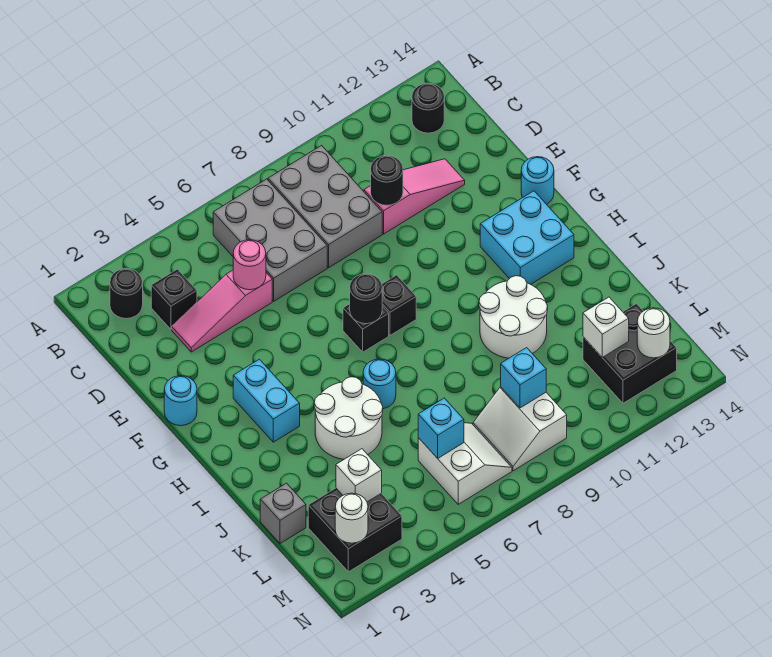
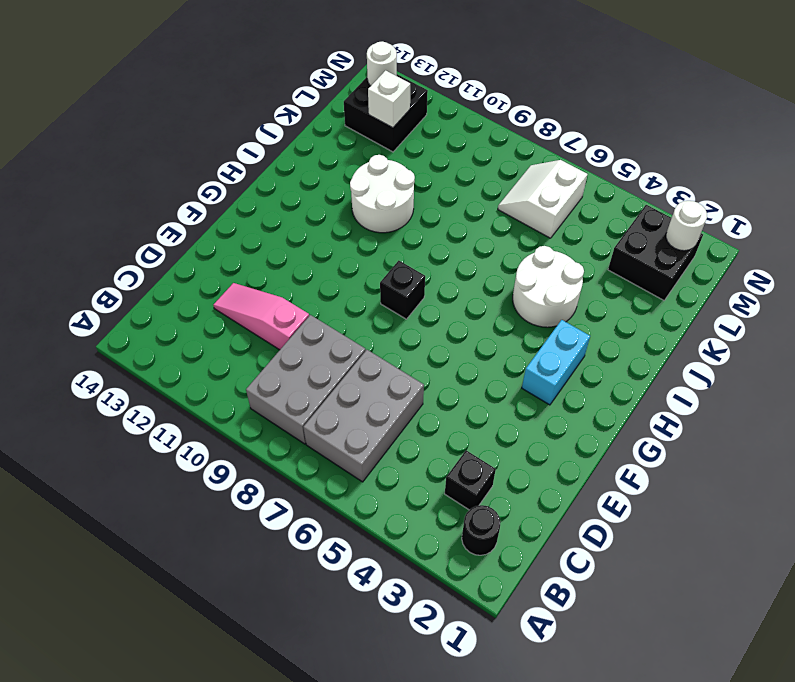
none -> black 1x1 round brick [412,83,444,133]
none -> pink 1x3 slope [172,270,272,352]
none -> cyan 1x1 round brick [164,376,197,426]
none -> cyan 1x1 round brick [521,157,554,204]

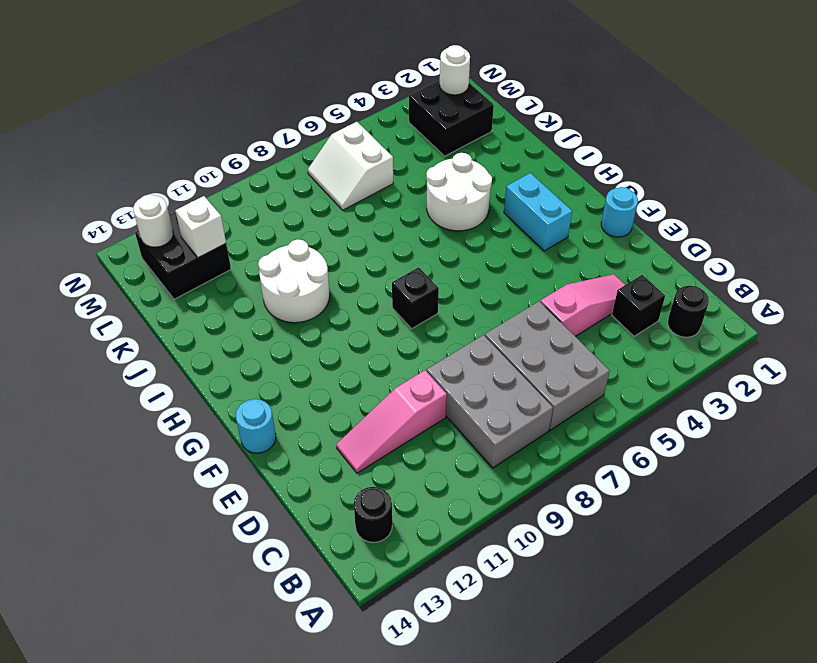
none -> black 1x1 brick [343,304,389,352]
none -> cyan 2x2 brick [480,191,574,284]
none -> cyan 1x1 round brick [363,359,396,409]
none -> grey 1x1 brick [260,483,306,543]

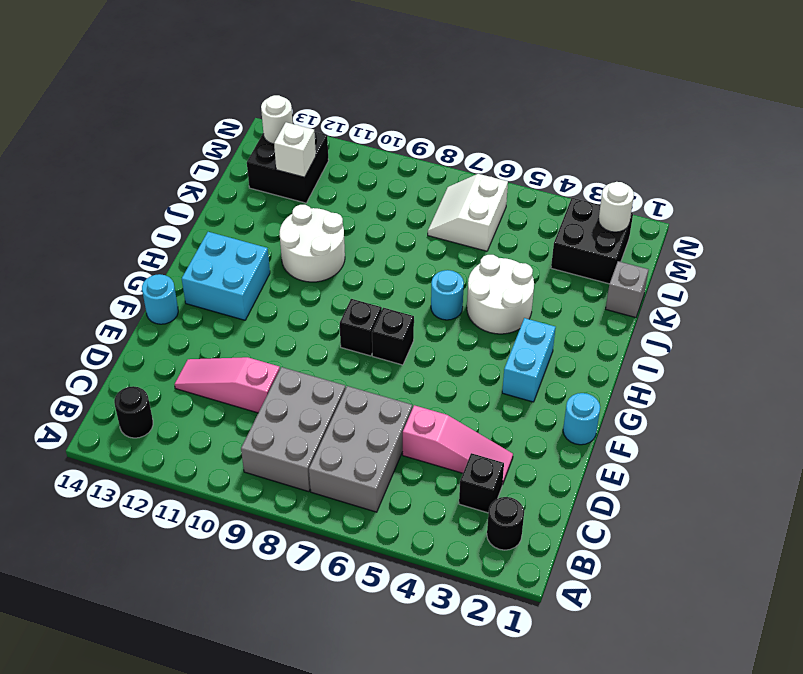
none -> white 2x2 slope [473,387,567,471]
none -> pink 1x1 round brick [233,240,266,290]
none -> black 1x1 round brick [371,155,403,205]
none -> black 1x1 round brick [350,274,382,324]

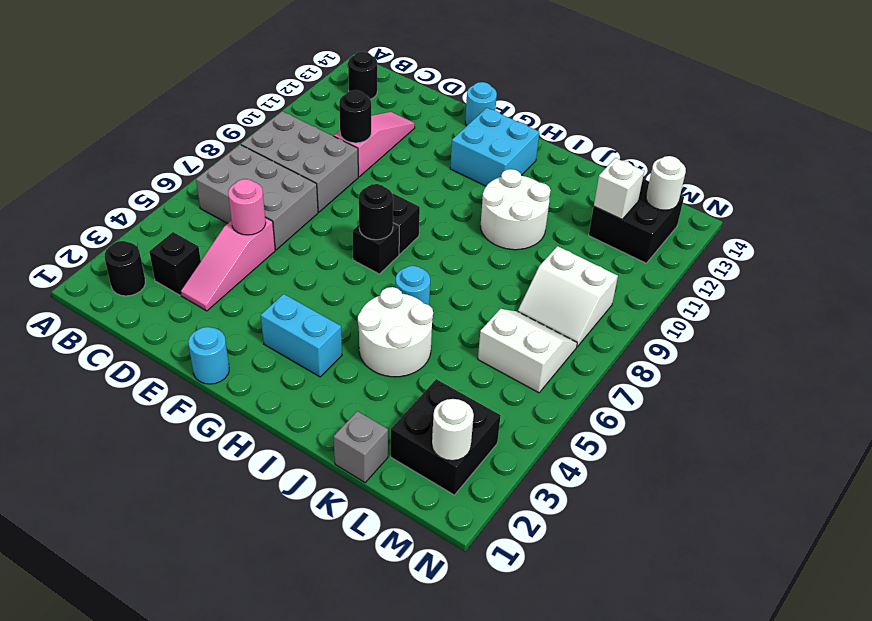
none -> white 1x1 brick [336,449,382,502]
none -> cyan 1x1 brick [418,398,464,458]
none -> cyan 1x1 brick [501,348,546,408]

